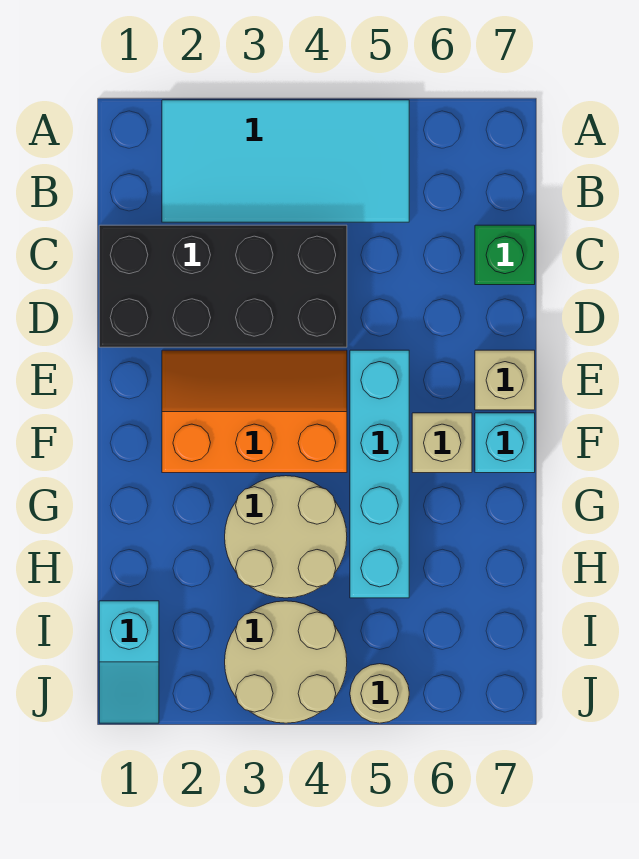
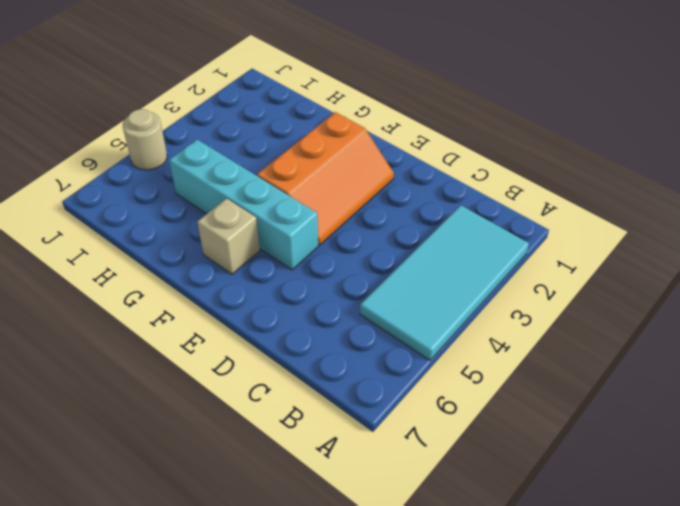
none -> black 2x4 brick [99,225,347,347]
none -> green 1x1 brick [475,225,535,285]
none -> tan 1x1 brick [475,350,535,410]

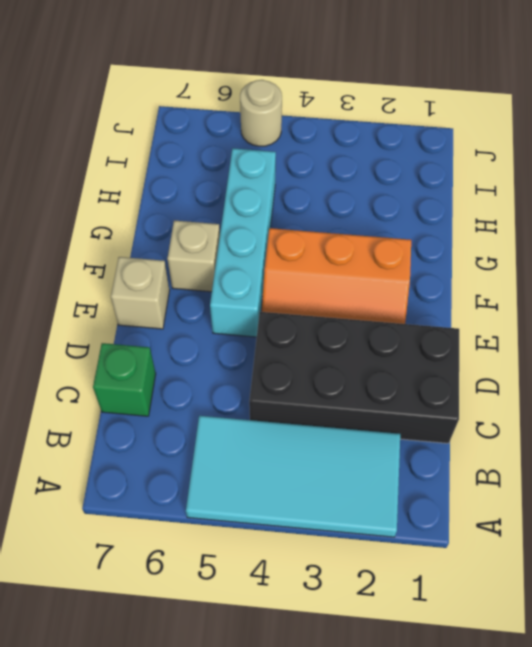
none -> cyan 1x1 brick [475,413,535,473]
none -> tan 2x2 round brick [225,476,347,598]
none -> cyan 1x2 slope [99,601,159,723]

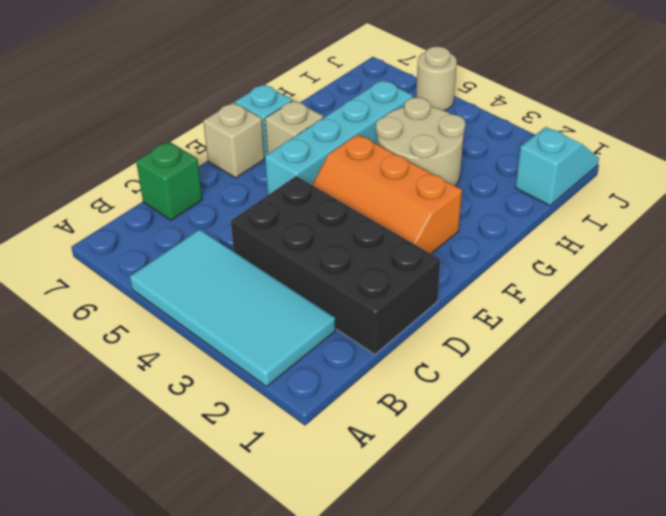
none -> tan 2x2 round brick [225,601,347,723]

